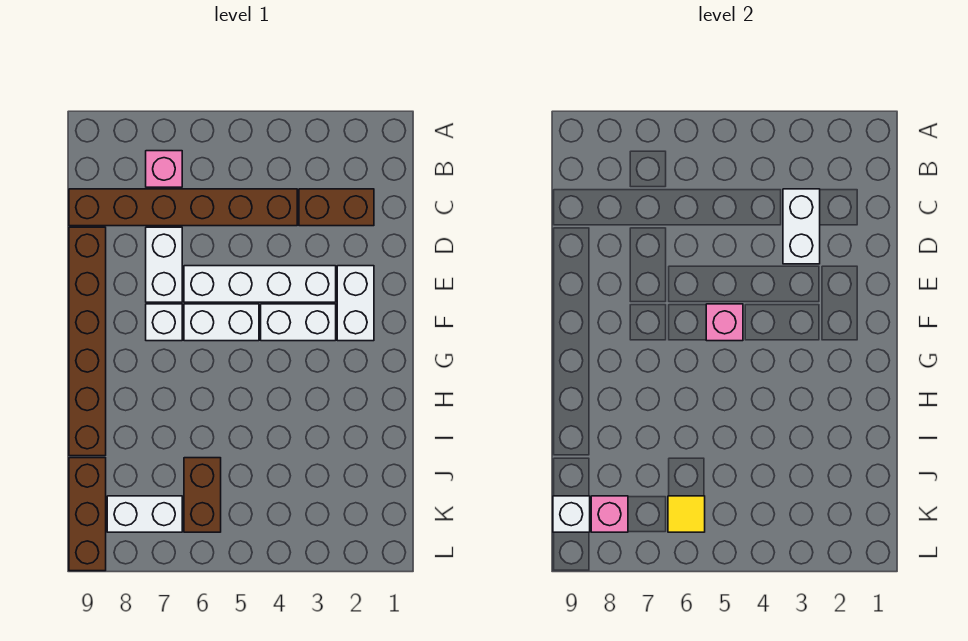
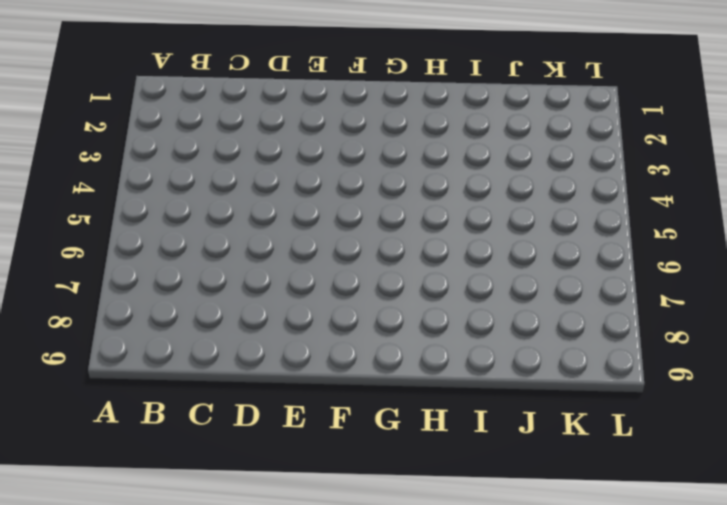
none -> pink 1x1 brick [146,151,182,187]
none -> brown 1x2 brick [299,189,374,226]
none -> brown 1x6 brick [69,189,297,226]

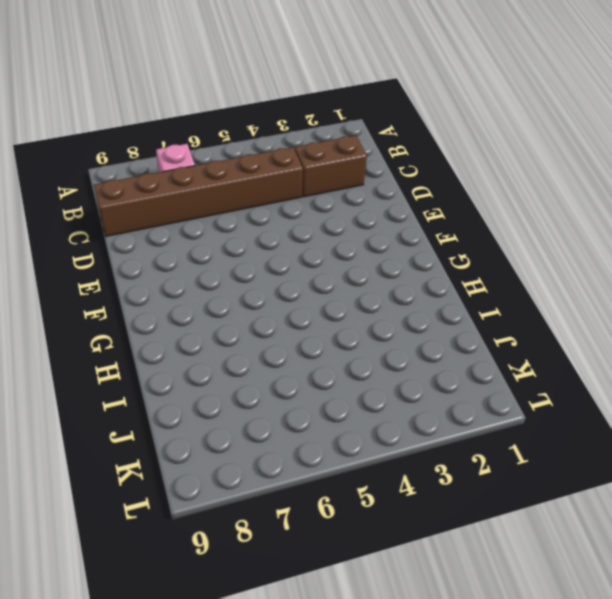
none -> white 1x2 brick [146,227,182,302]
none -> brown 1x6 brick [69,227,106,456]
none -> white 1x2 brick [337,266,374,341]

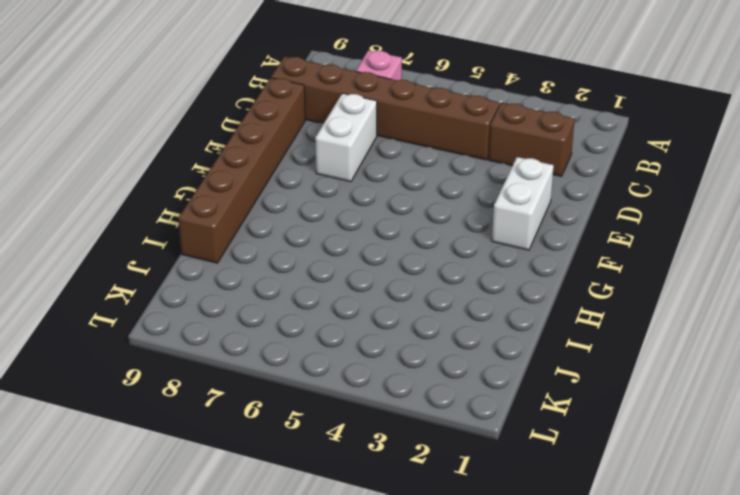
none -> white 1x4 brick [184,266,336,302]
none -> white 1x2 brick [261,304,336,341]
none -> white 1x2 brick [184,304,259,341]

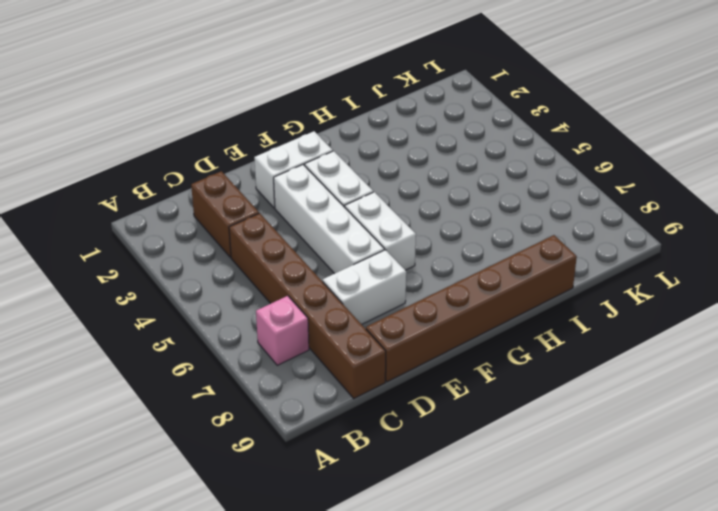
none -> white 1x1 brick [146,304,182,341]
none -> brown 1x2 brick [184,458,221,532]
none -> brown 1x3 brick [69,458,106,571]

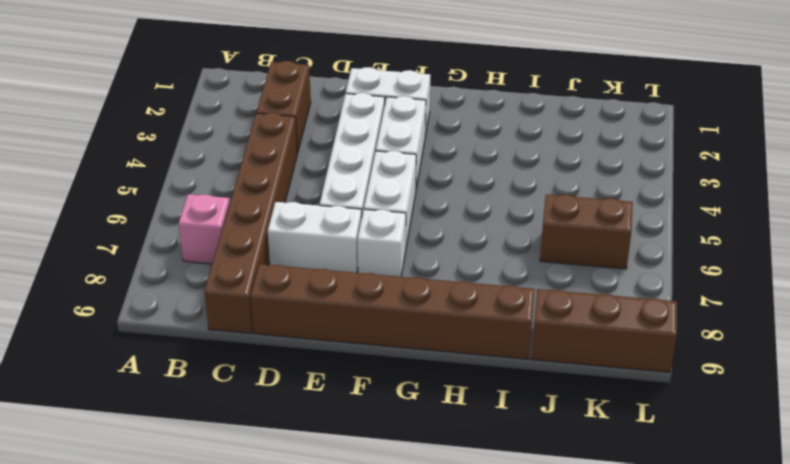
none -> white 1x2 brick [107,496,182,532]
none -> white 1x2 brick [783,189,820,264]
none -> pink 1x1 brick [706,304,743,341]

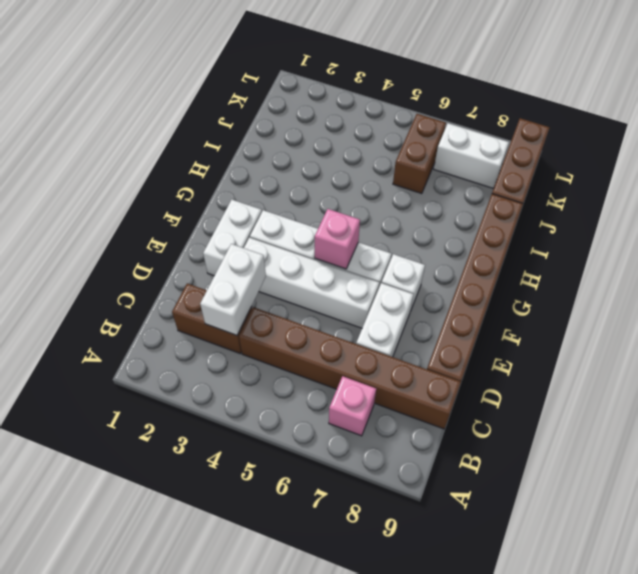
none -> yellow 1x1 tile [668,496,705,532]
none -> pink 1x1 brick [591,496,628,532]
none -> white 1x1 brick [553,496,590,532]

